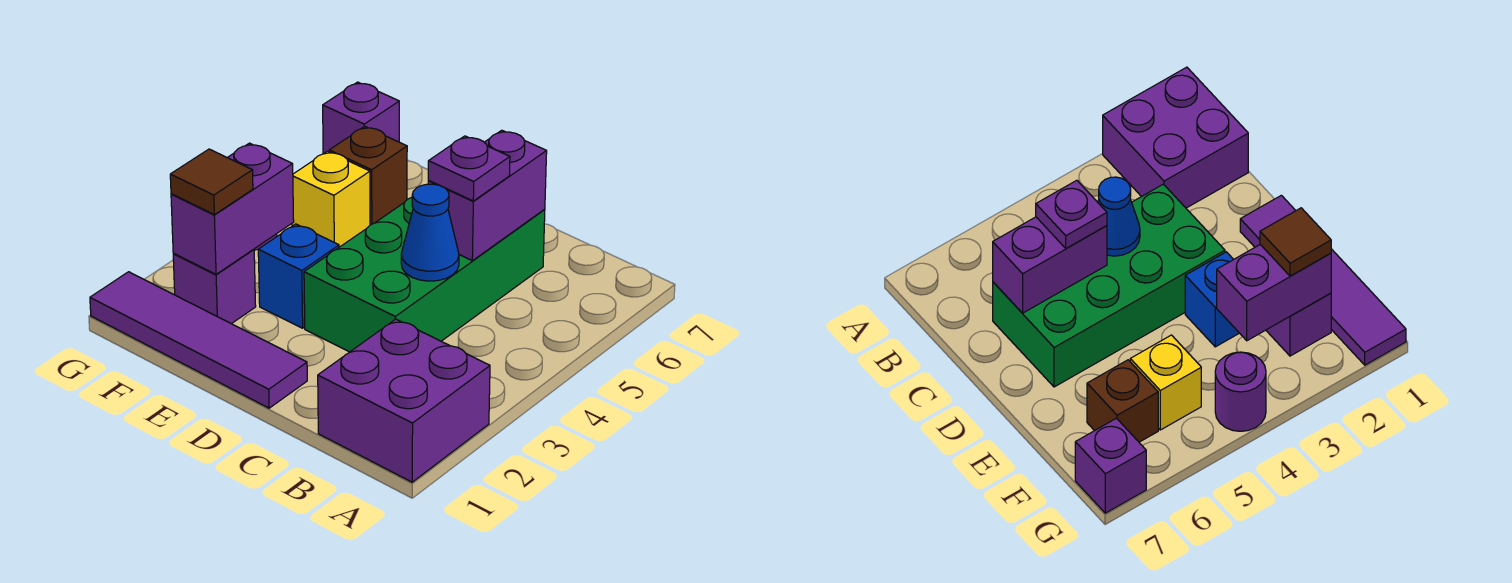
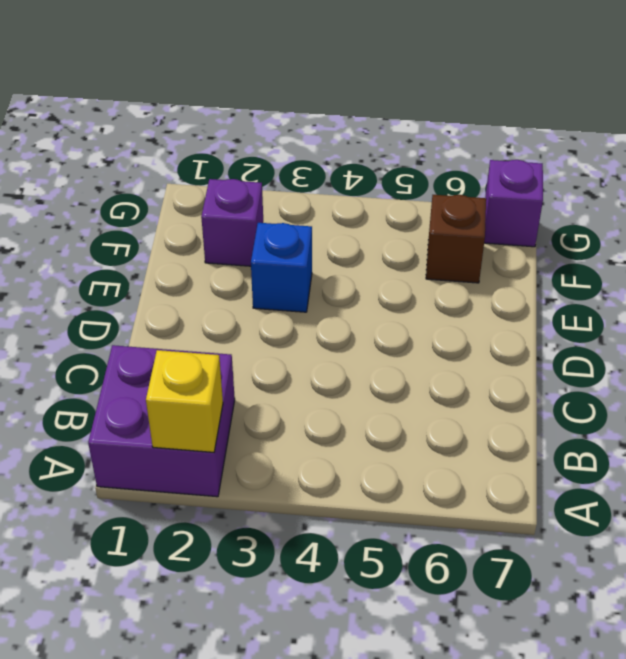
yellow 1x1 brick [146,350,223,452] -> yellow 1x1 brick moved to [292,151,370,247]
none -> green 2x4 brick [304,197,545,352]
none -> purple 1x4 tile [90,272,307,408]
none -> purple 1x1 round brick [1215,352,1266,431]

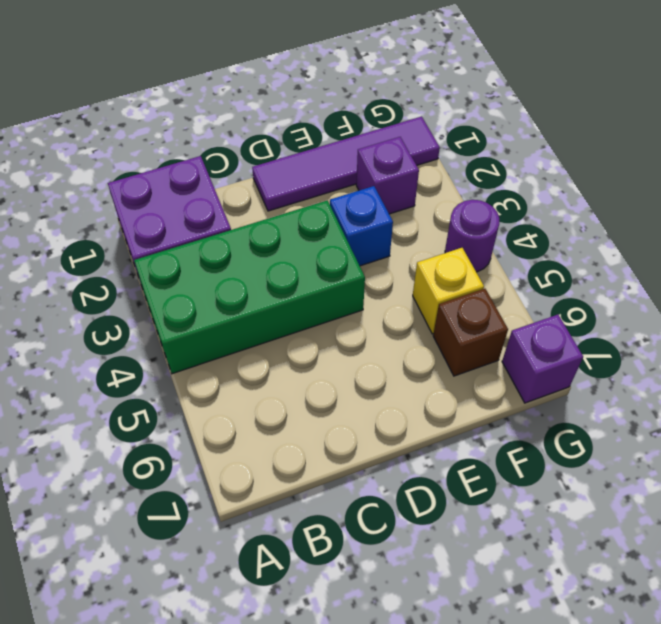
green 2x4 brick [134,200,365,374] -> green 2x4 brick turned to [304,197,545,352]
none -> blue 1x1 cone [401,184,459,281]
none -> purple 1x2 brick [428,130,547,261]
none -> purple 1x2 brick [171,143,294,274]

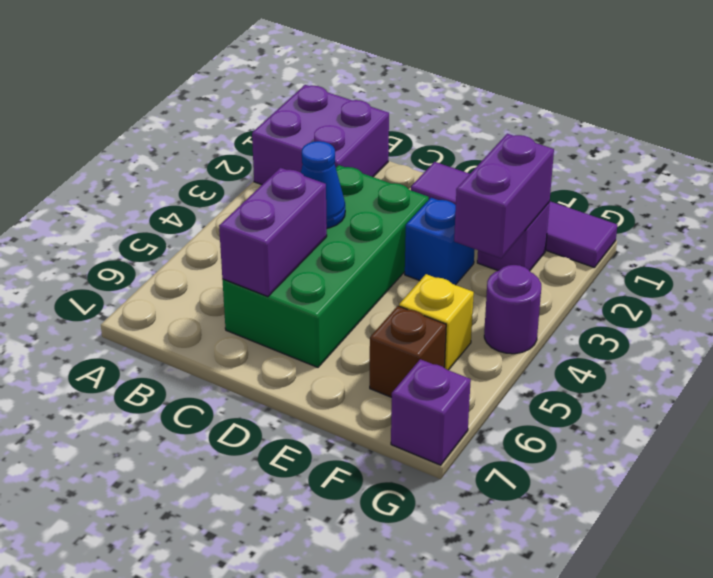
none -> purple 1x1 plate [428,136,510,201]
none -> brown 1x1 tile [170,149,253,215]

